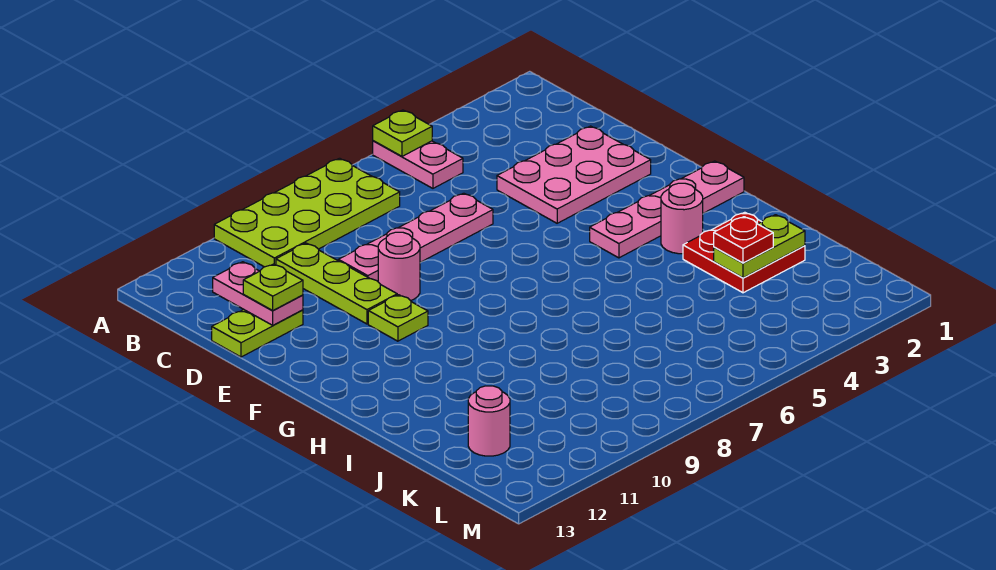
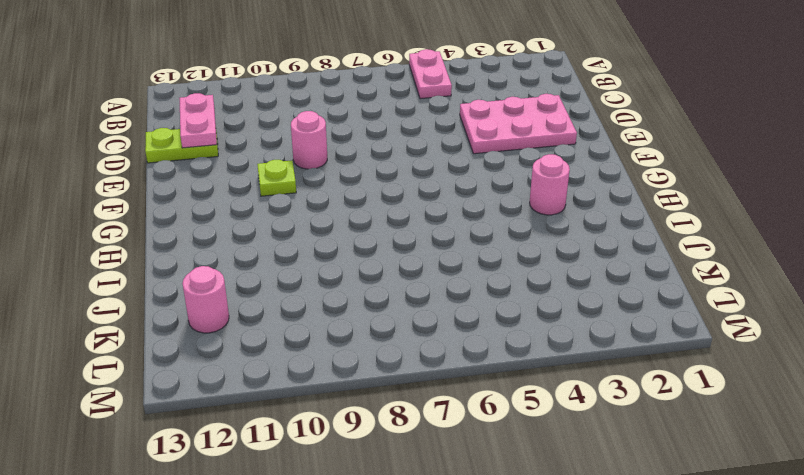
none -> lime 2x4 plate [214,158,400,267]
none -> lime 1x3 plate [276,243,397,324]
none -> pink 1x4 plate [338,193,493,281]

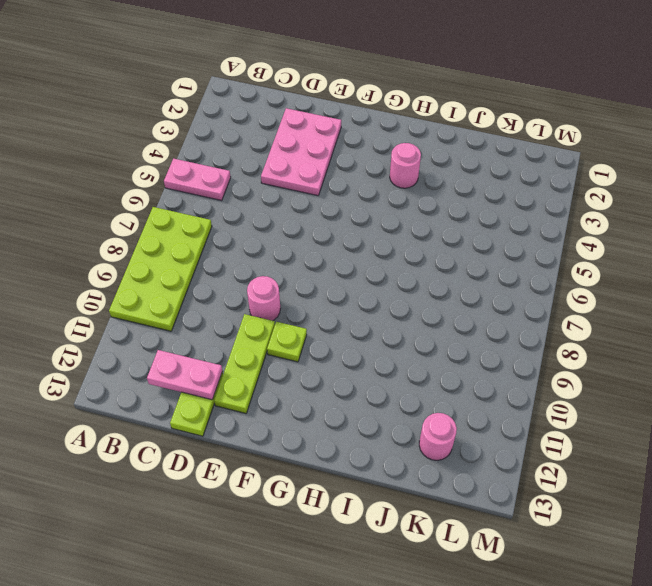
lime 1x3 plate [214,314,275,413] -> lime 1x3 plate turned to [276,243,397,324]
none -> pink 1x4 plate [338,193,493,281]
none -> pink 1x4 plate [590,161,744,258]
none -> red 2x2 plate [683,212,805,293]

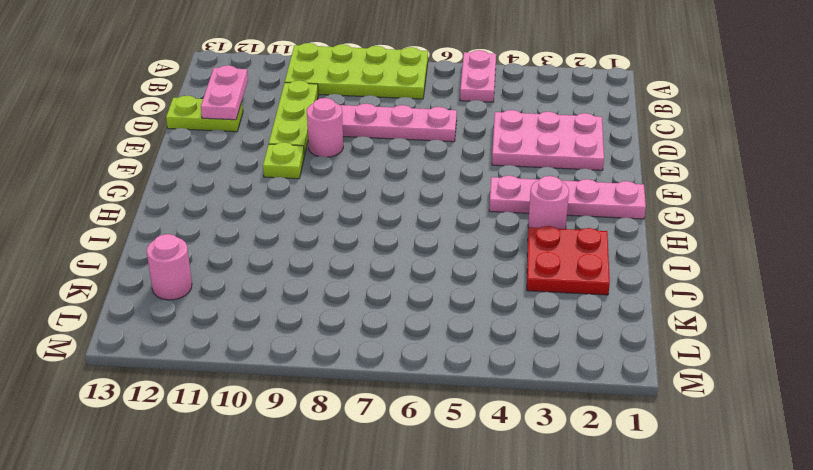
none -> lime 1x1 plate [373,110,432,156]
none -> lime 1x2 plate [714,215,805,278]
none -> lime 1x1 plate [243,264,303,311]

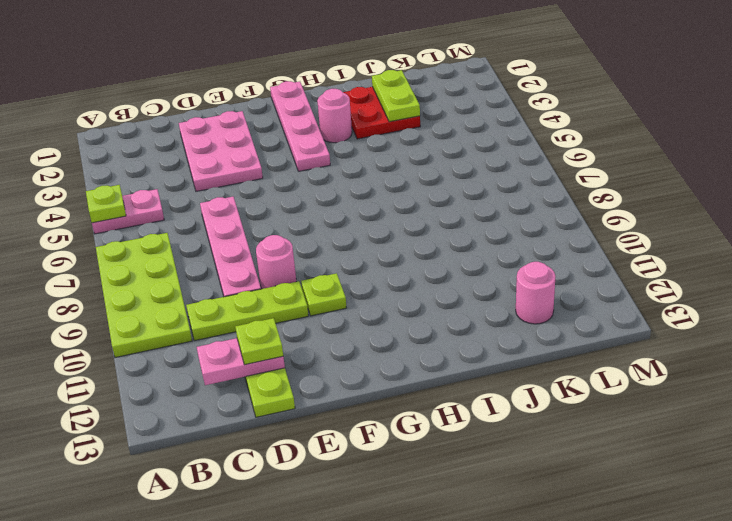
none -> red 1x1 plate [714,217,773,263]

